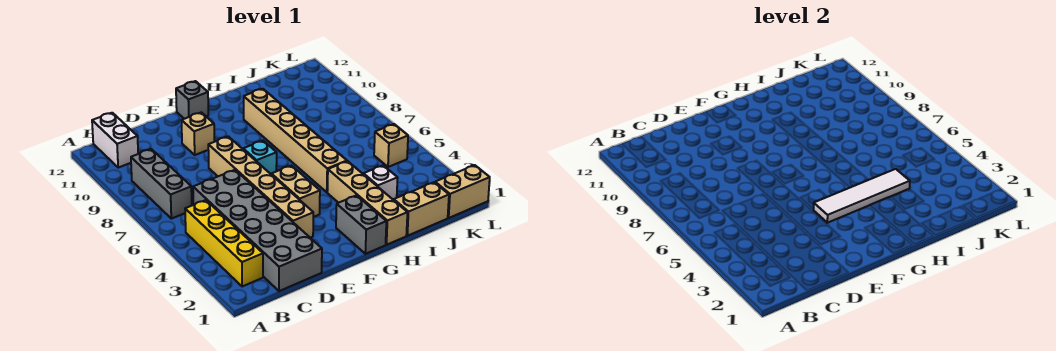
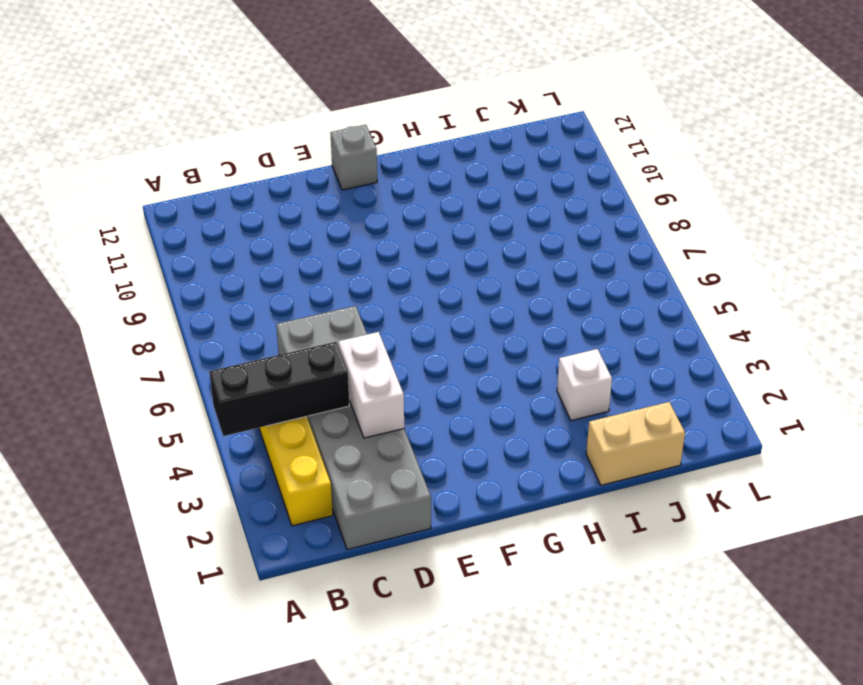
black 1x3 brick [209,342,349,436] -> none
white 1x2 brick [338,332,404,438] -> white 1x2 brick moved to [92,113,138,168]
none -> grey 1x3 brick [131,149,192,219]
none -> tan 1x6 brick [208,137,313,238]
none -> tan 1x1 brick [181,112,214,155]

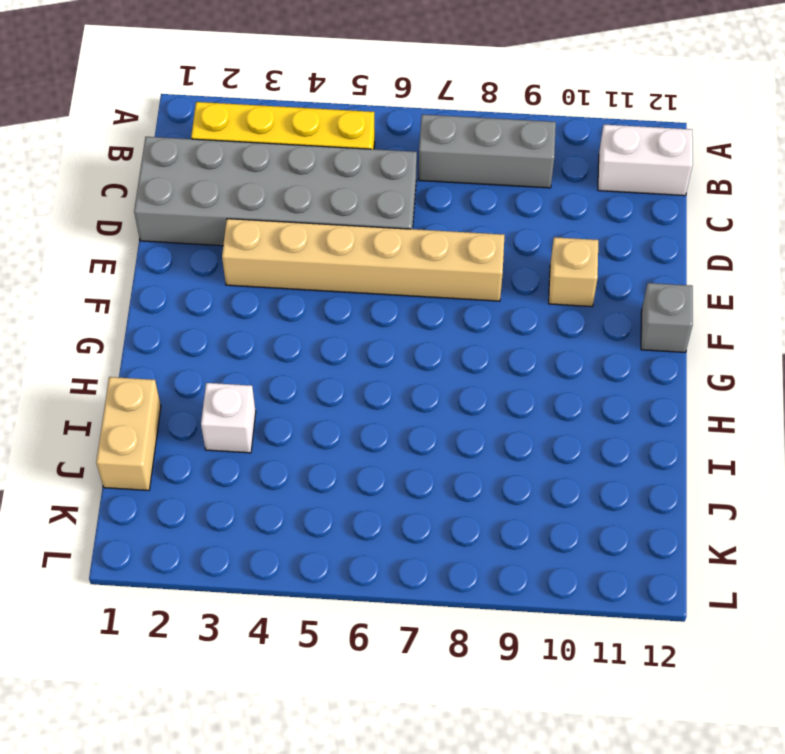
none -> tan 1x2 brick [271,166,320,217]
none -> cyan 1x1 brick [243,141,277,174]
none -> grey 1x2 brick [336,195,386,254]

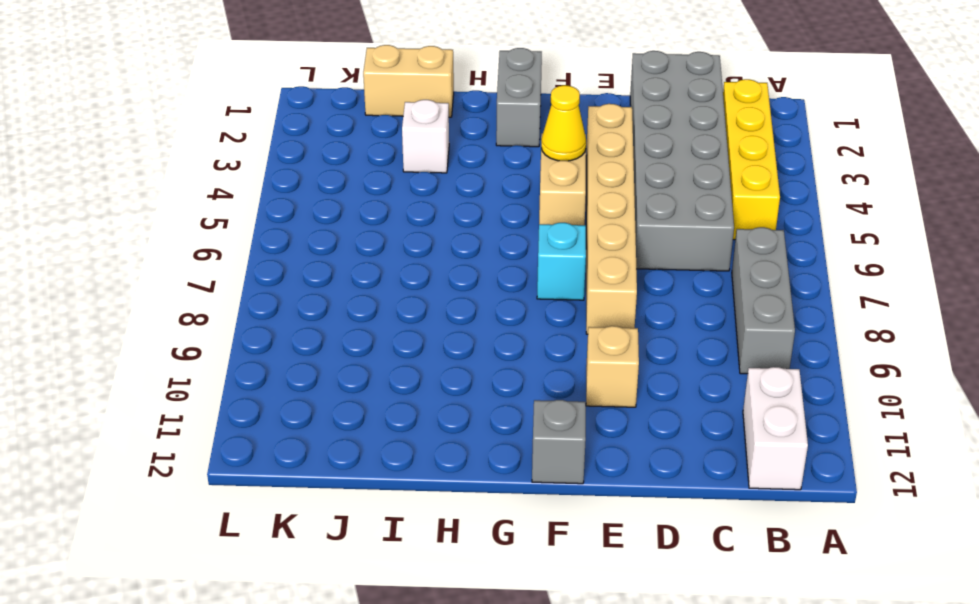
yellow 1x1 cone [541,85,586,161] -> white 1x4 tile [814,169,910,223]
none -> tan 1x4 brick [327,161,407,245]
none -> tan 1x6 brick [244,89,347,192]
none -> tan 1x2 brick [435,165,490,218]

